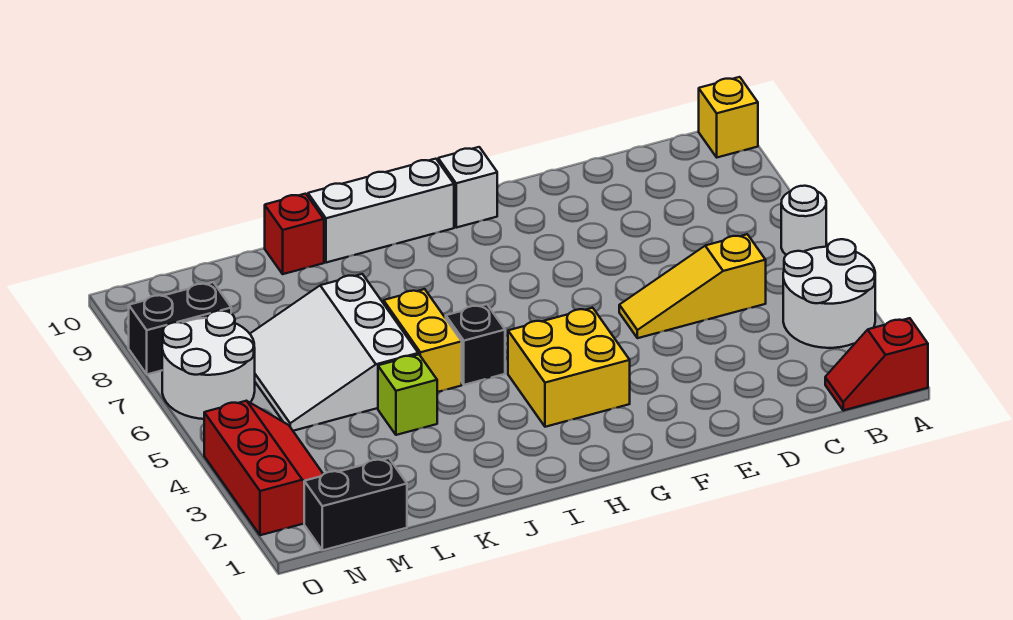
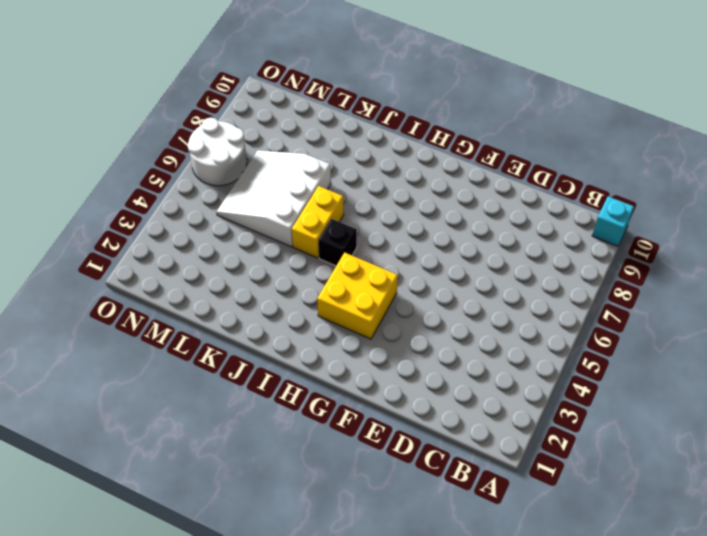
cyan 1x1 brick [592,196,634,246] -> yellow 1x1 brick [699,77,758,157]
none -> red 1x2 slope [825,318,928,410]
none -> white 2x2 round brick [783,239,875,348]
none -> white 1x1 round brick [781,186,826,255]

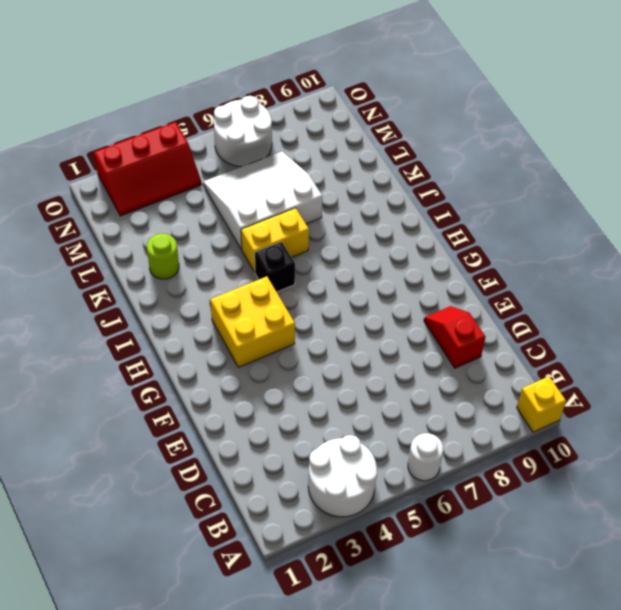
red 1x2 slope [424,306,486,368] -> red 1x2 slope moved to [825,318,928,410]
lime 1x1 round brick [147,234,179,279] -> none
none -> yellow 1x3 slope [619,234,766,338]
none -> white 1x1 brick [438,147,497,228]
none -> white 1x3 brick [308,159,454,263]

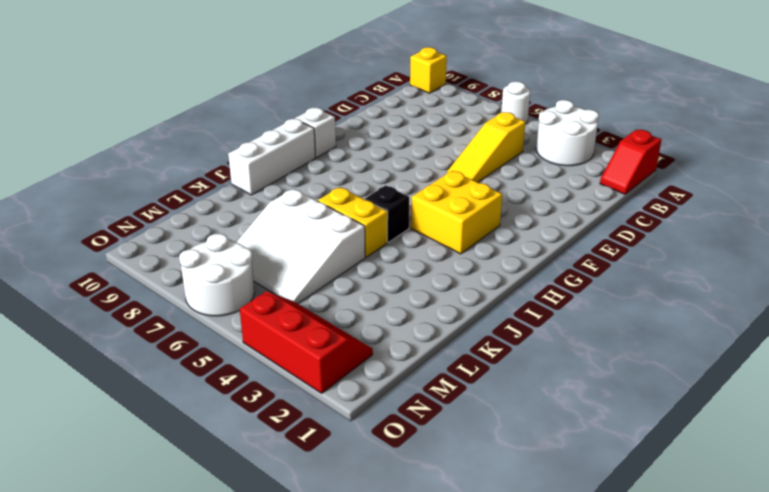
none -> lime 1x1 brick [378,354,437,435]
none -> red 1x1 brick [265,194,324,274]
none -> black 1x2 brick [304,458,407,550]

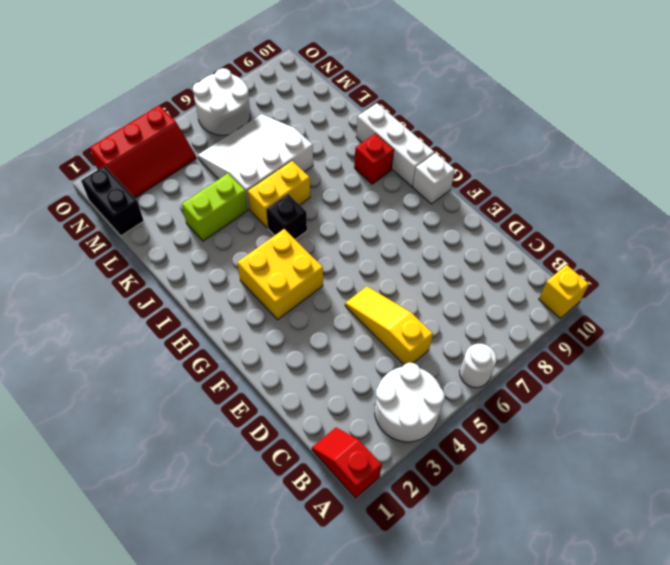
red 1x1 brick [354,134,394,184] -> red 1x1 brick moved to [265,194,324,274]
lime 1x2 brick [182,174,248,241] -> lime 1x1 brick [378,354,437,435]
none -> black 1x2 brick [129,282,231,374]

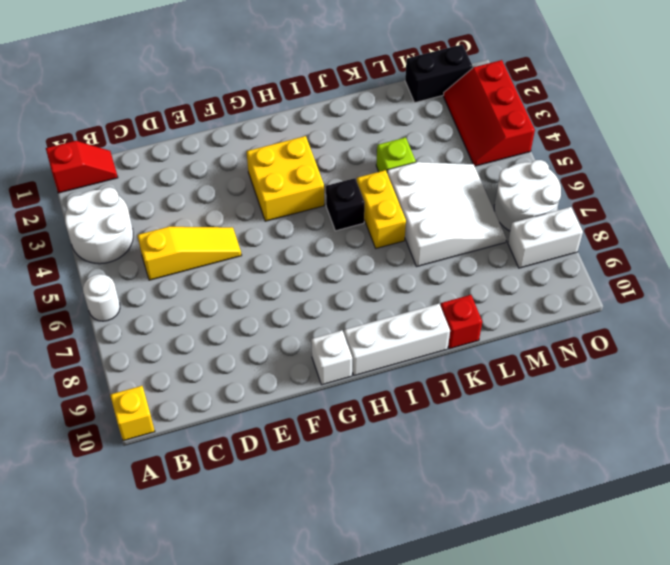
white 1x2 brick [508,207,583,268] -> black 1x2 brick [129,282,231,374]

